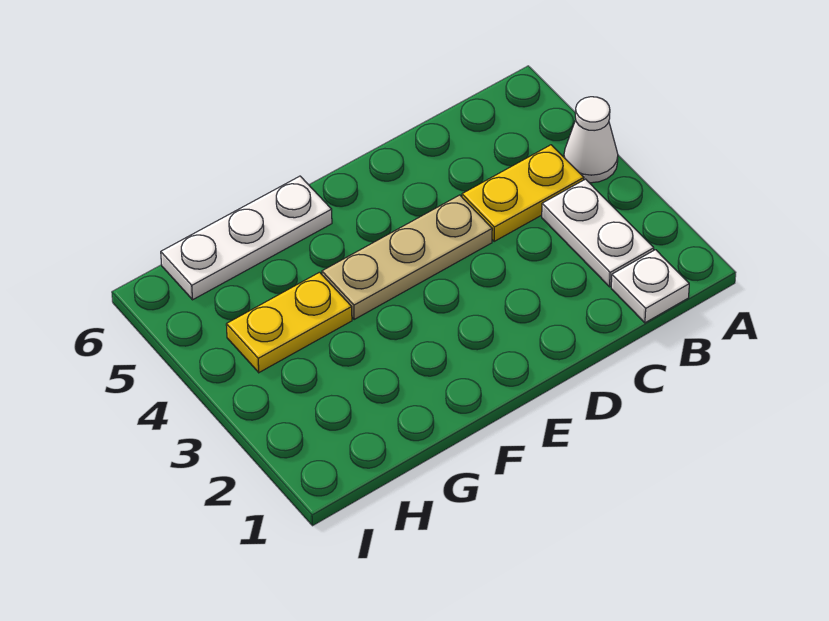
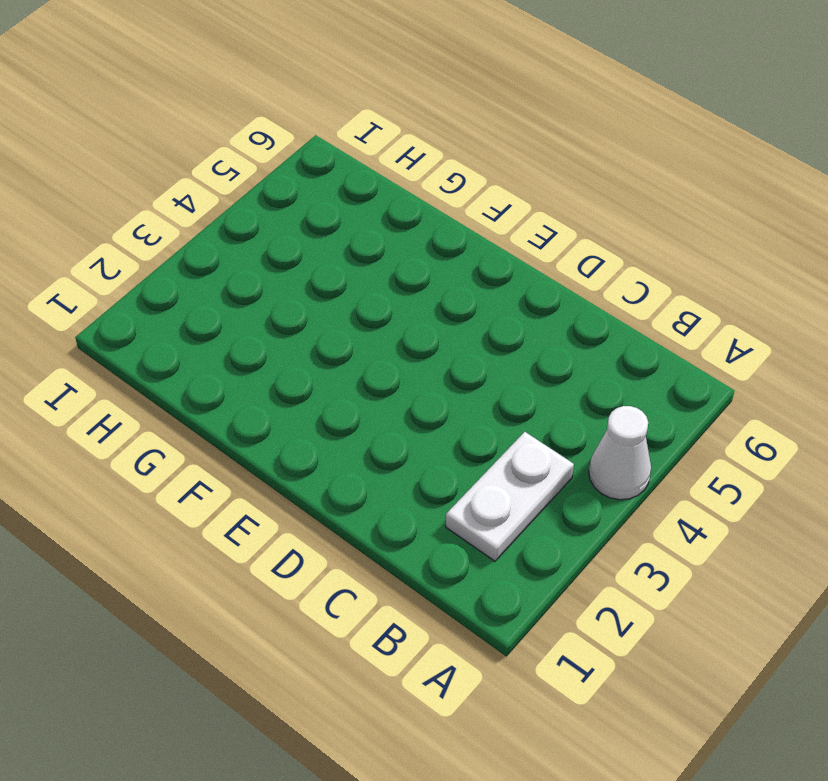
none -> white 1x1 plate [611,250,689,323]
none -> yellow 1x2 plate [462,145,584,242]

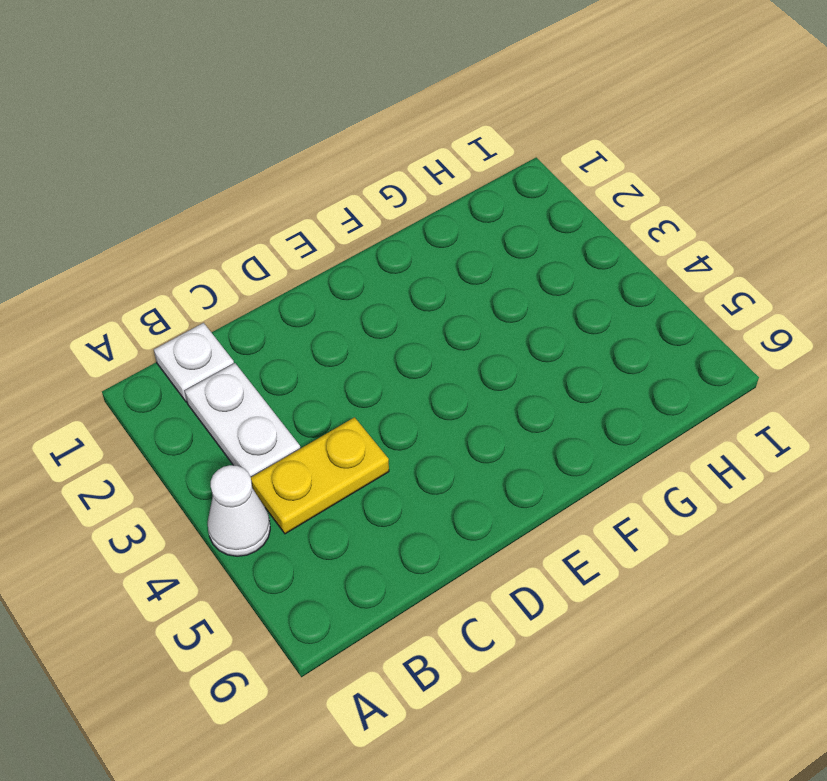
none -> tan 1x3 plate [322,195,492,319]
none -> white 1x3 plate [161,176,332,300]

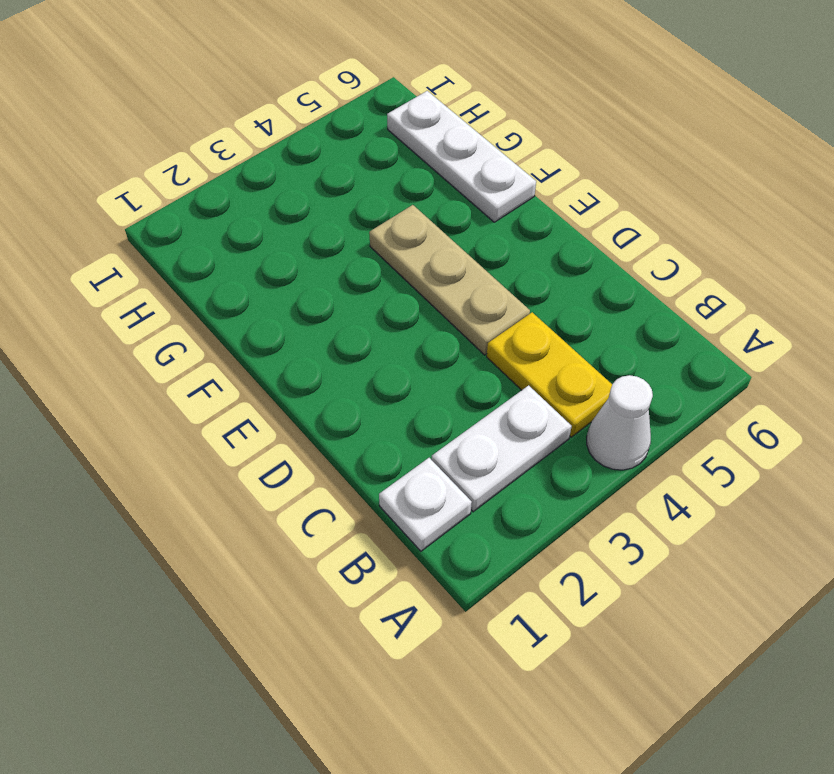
none -> yellow 1x2 plate [226,272,352,373]

